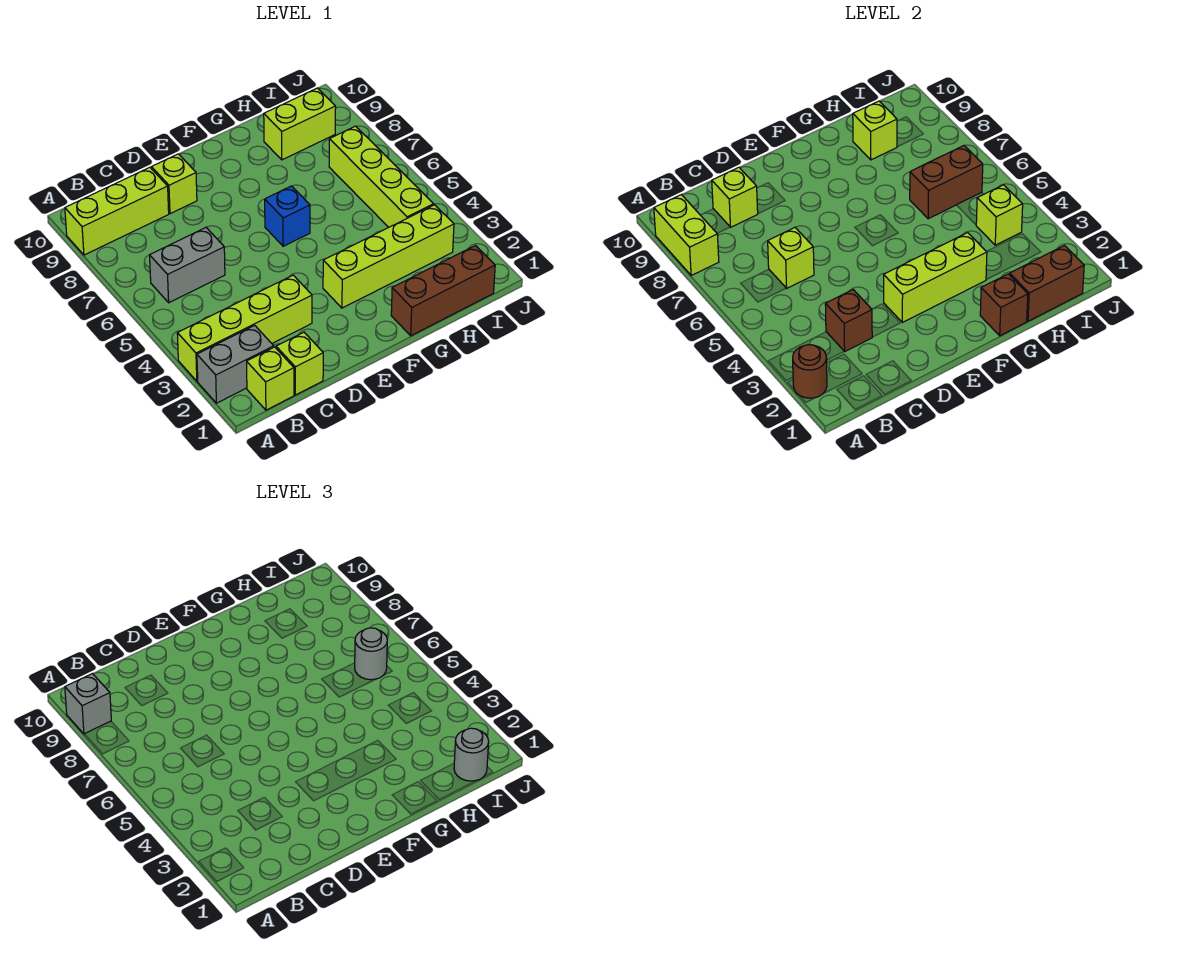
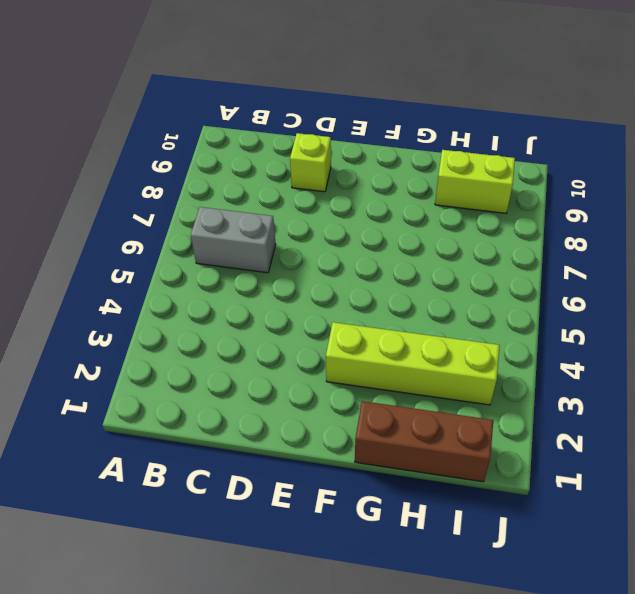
none -> grey 1x2 brick [197,325,274,403]
none -> lime 1x4 brick [177,275,312,381]
none -> lime 1x3 brick [65,167,169,255]

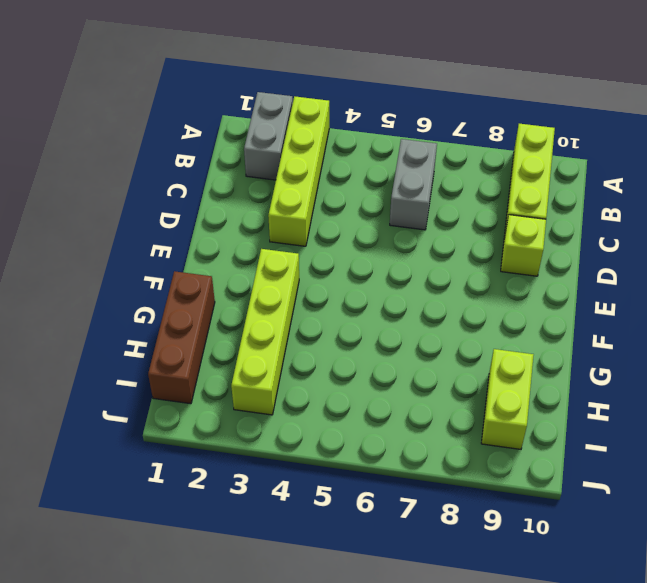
none -> lime 1x1 brick [247,347,294,410]
none -> lime 1x1 brick [276,332,323,395]
none -> blue 1x1 brick [265,186,310,246]

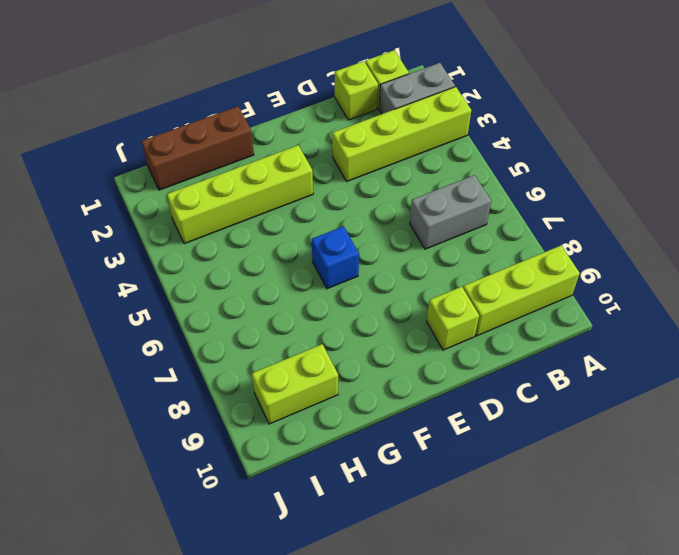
none -> lime 1x4 brick [329,126,434,227]
none -> brown 1x1 round brick [793,345,827,398]
none -> lime 1x2 brick [654,195,719,275]

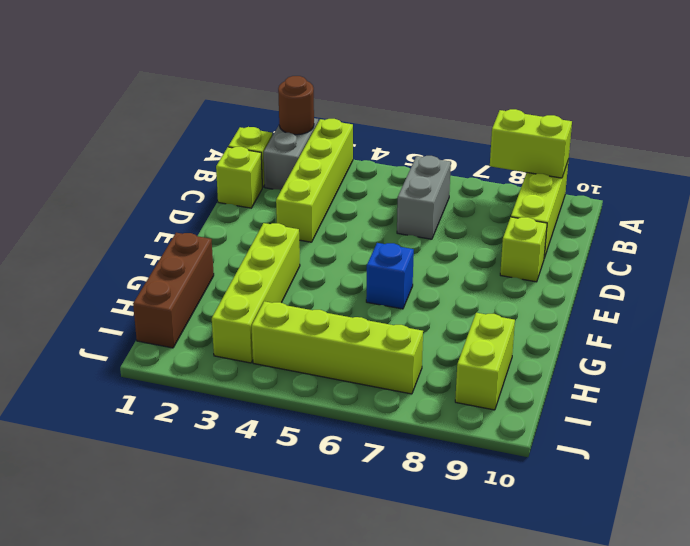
none -> brown 1x1 brick [825,290,872,352]
none -> lime 1x1 brick [768,228,814,288]
none -> lime 1x1 brick [712,167,758,227]

